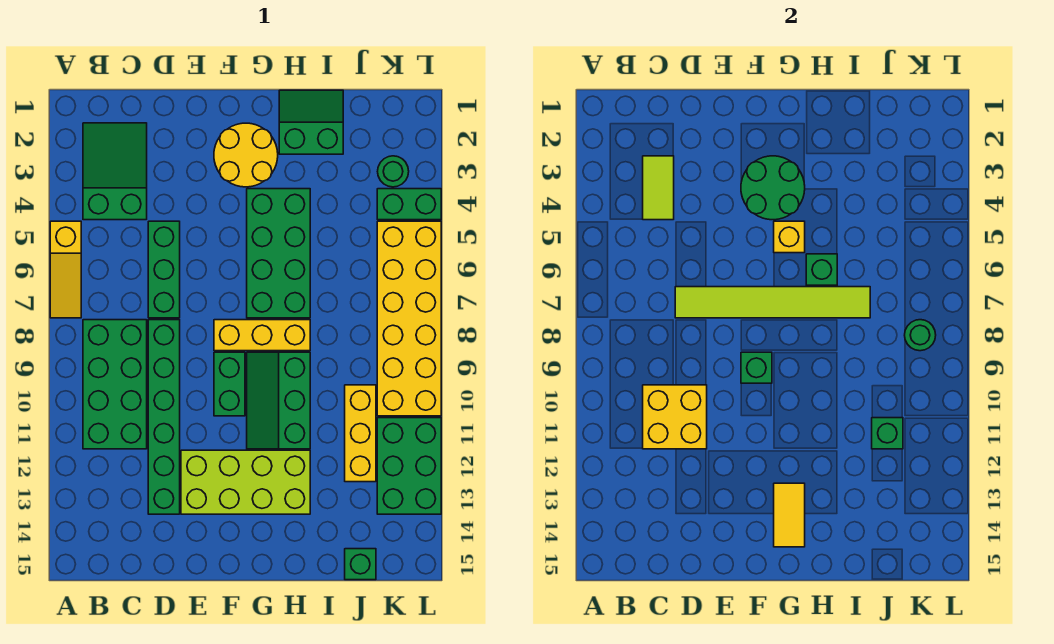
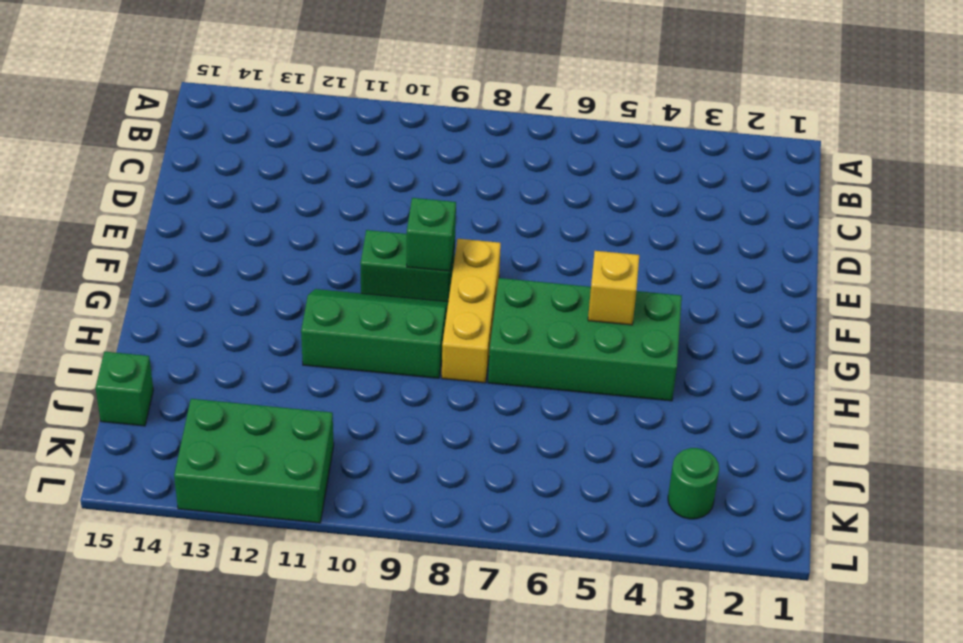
none -> yellow 1x3 slope [50,221,81,318]
none -> green 2x3 slope [83,123,147,220]
none -> green 2x4 brick [83,320,147,449]

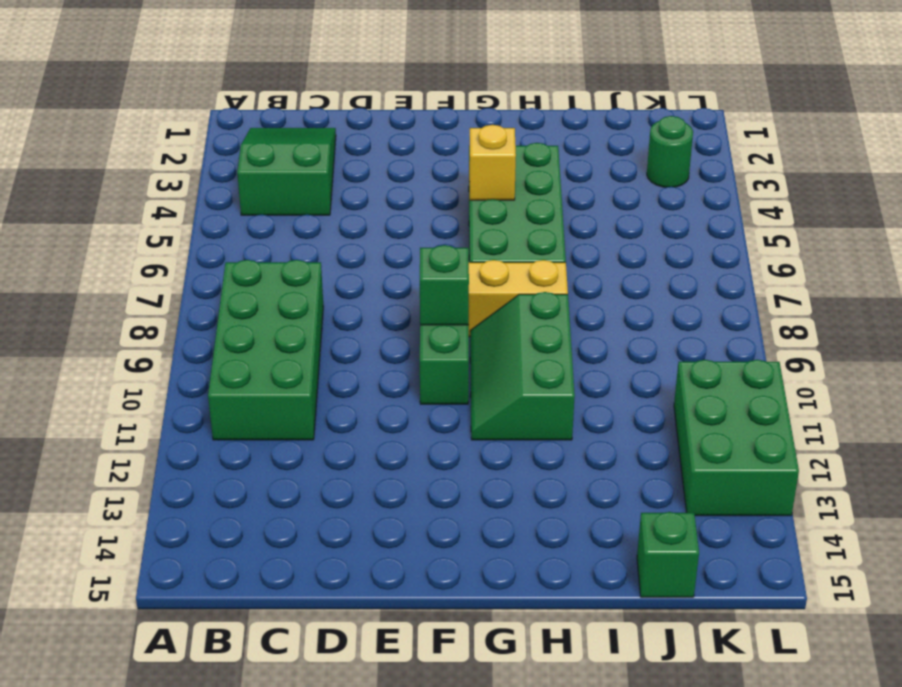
none -> yellow 1x3 slope [50,221,81,318]
none -> green 1x3 brick [148,221,180,318]
none -> green 1x6 brick [148,320,180,514]

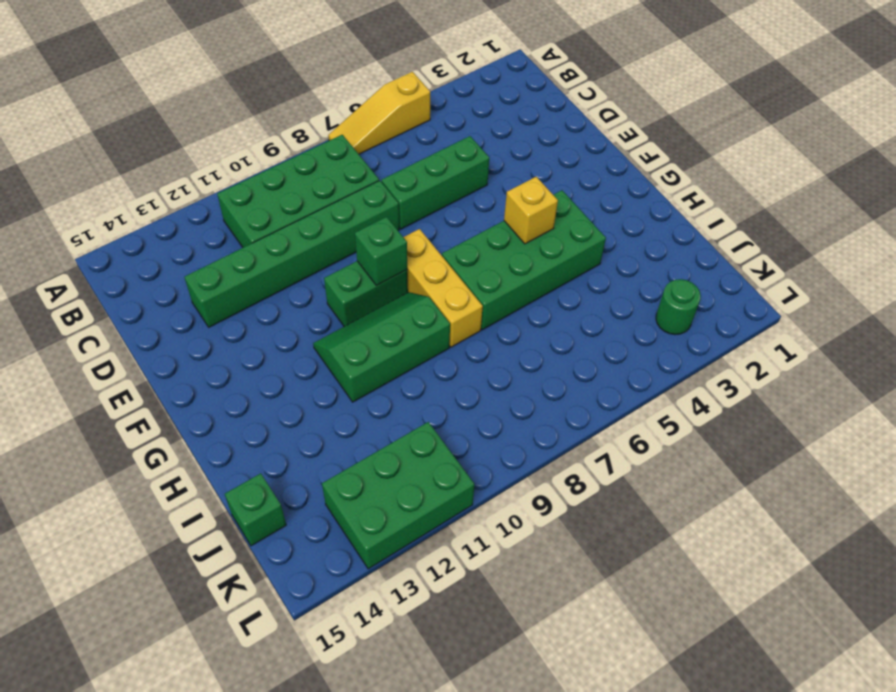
none -> green 2x3 slope [83,123,147,220]
none -> lime 2x4 brick [181,450,310,514]
none -> yellow 2x2 round brick [214,123,278,187]

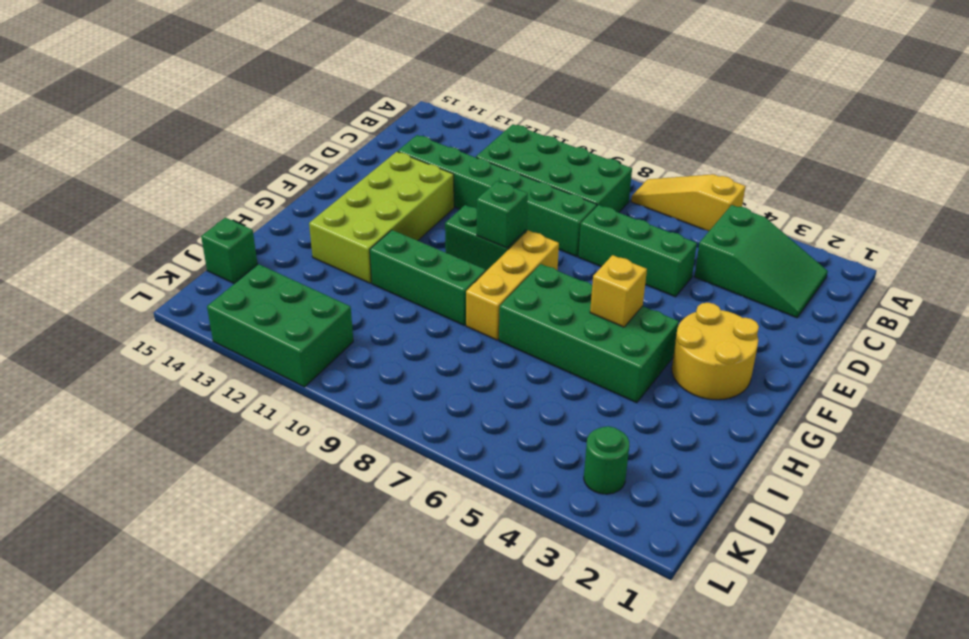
none -> green 2x2 slope [279,90,343,154]
none -> yellow 1x3 brick [345,385,376,482]
none -> green 1x2 brick [377,189,441,220]

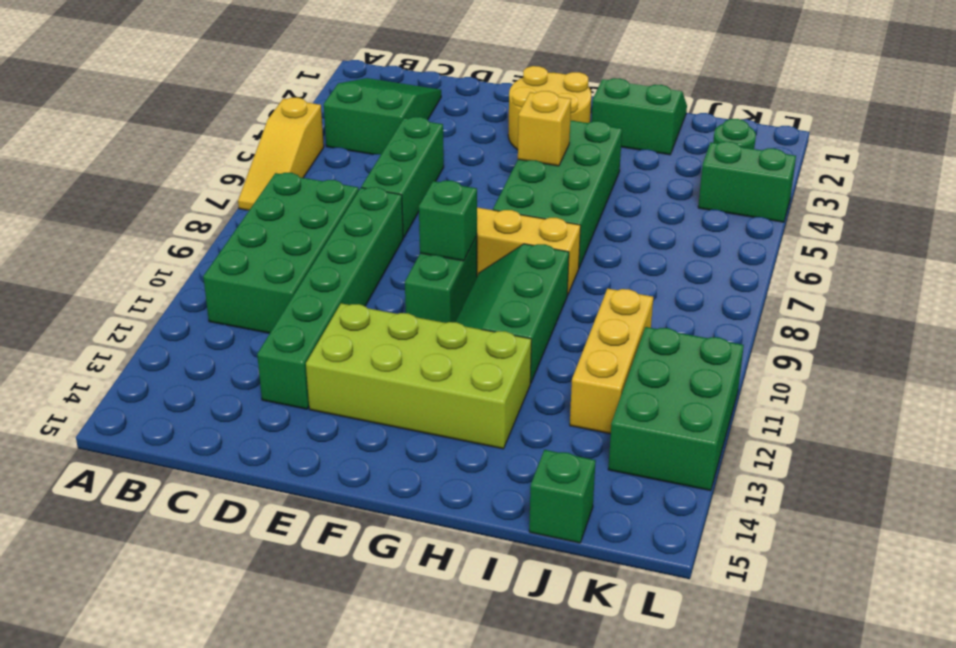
none -> yellow 2x6 brick [377,221,441,416]
none -> lime 1x2 tile [643,156,674,220]
none -> yellow 2x2 brick [643,385,707,449]

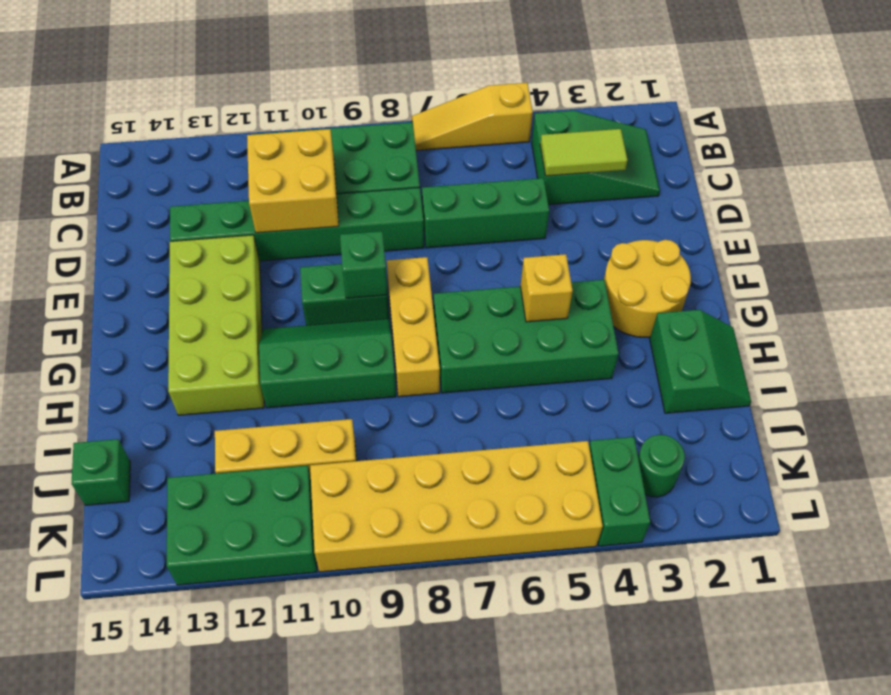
none -> lime 1x6 tile [675,287,870,318]
none -> green 2x2 round brick [741,156,805,220]
none -> yellow 1x2 tile [774,483,805,547]

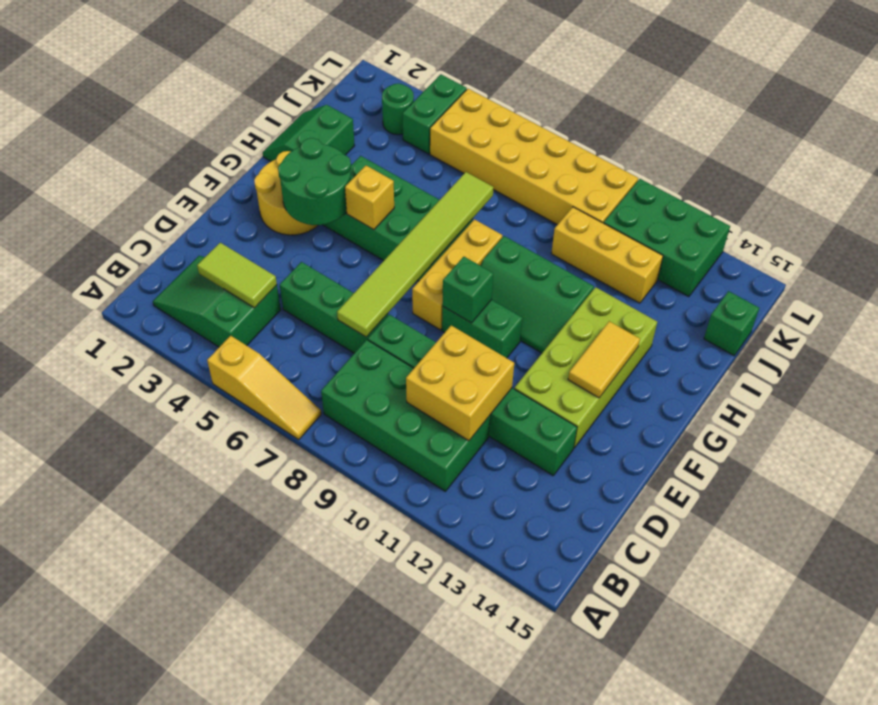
yellow 1x2 tile [568,321,640,398] -> yellow 1x2 tile turned to [774,483,805,547]
none -> green 1x1 brick [806,254,837,285]
none -> green 1x1 brick [872,418,903,449]
none -> green 1x1 round brick [905,320,936,351]

